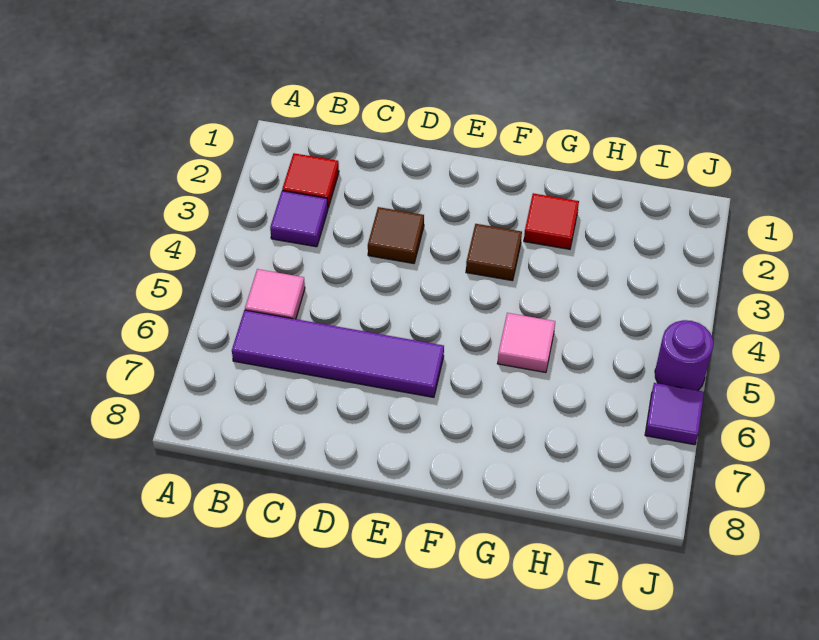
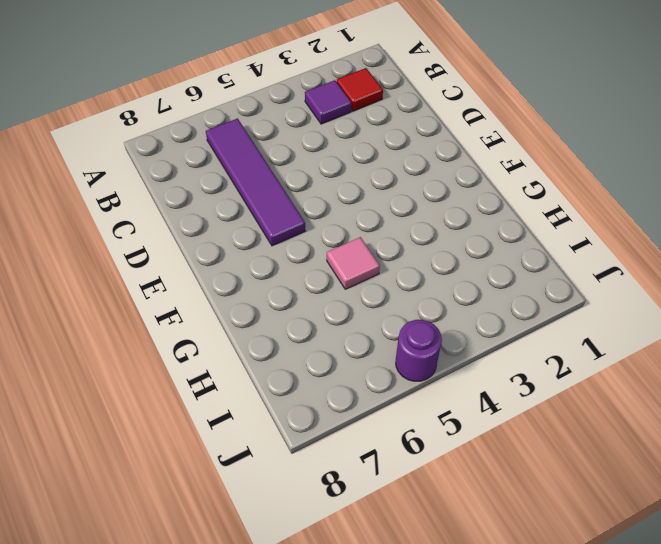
none -> pink 1x1 tile [245,269,305,319]
none -> brown 1x1 tile [368,207,424,264]

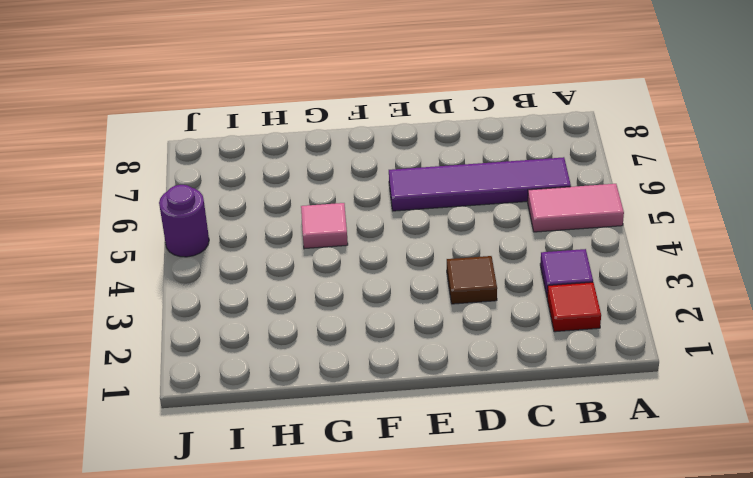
pink 1x2 tile [528,184,624,232] -> pink 1x1 tile [245,269,305,319]
none -> brown 1x1 tile [466,224,522,281]
none -> red 1x1 tile [524,193,579,249]

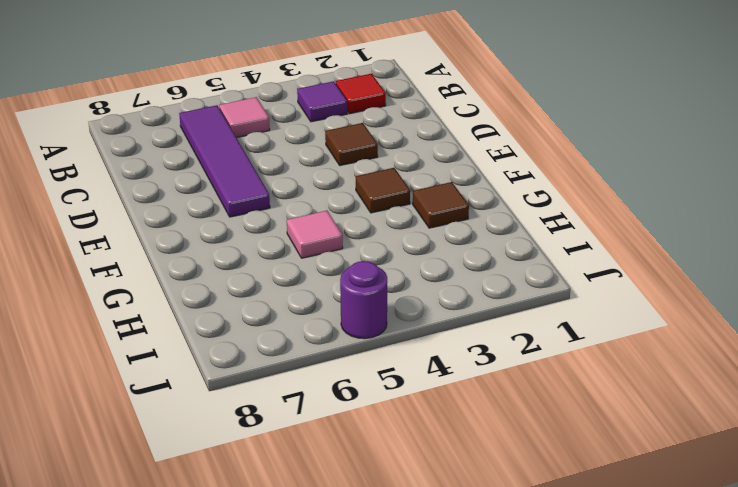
brown 1x1 tile [413,182,469,228] -> red 1x1 tile [524,193,579,249]
none -> purple 1x1 tile [645,383,704,445]

